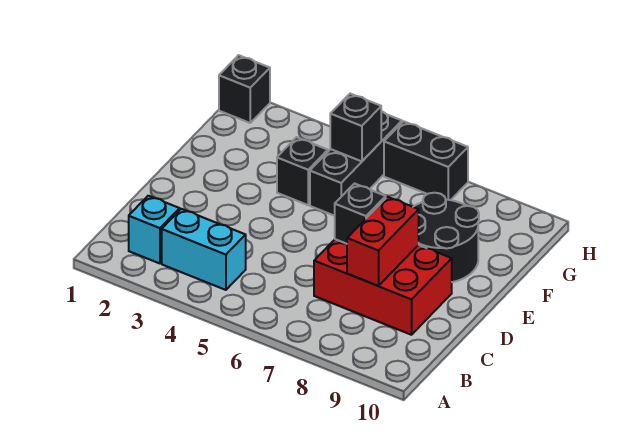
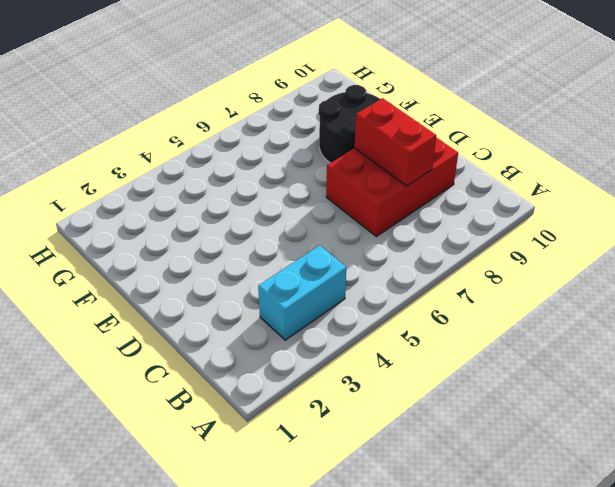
none -> cyan 1x1 brick [129,196,180,263]
none -> black 1x1 brick [277,137,328,205]

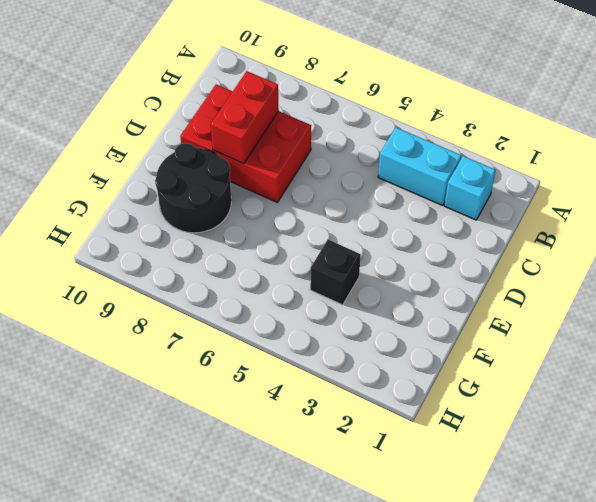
none -> black 1x3 brick [310,111,402,216]
none -> black 1x1 brick [219,55,270,123]

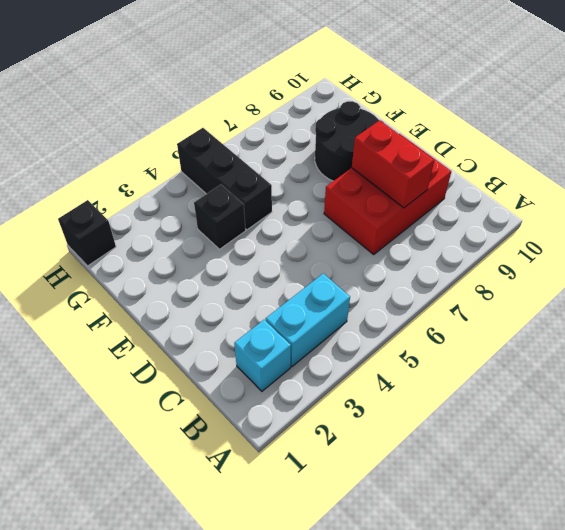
none -> black 1x2 brick [384,121,468,200]
none -> black 1x1 brick [335,184,386,244]

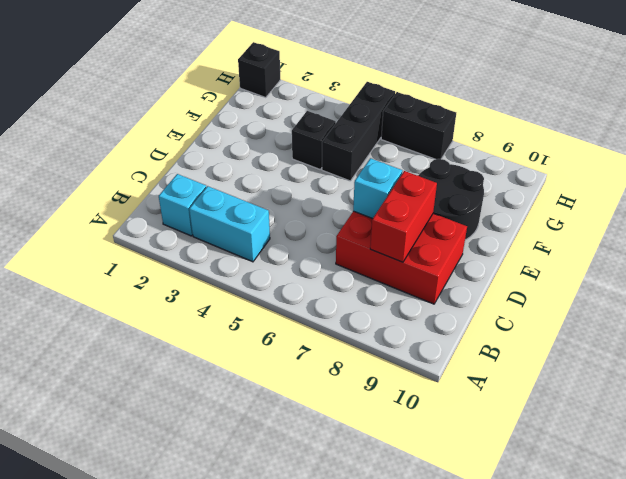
cyan 1x1 brick [353,158,402,219] -> black 1x1 brick [335,184,386,244]
none -> black 1x1 brick [330,94,381,161]

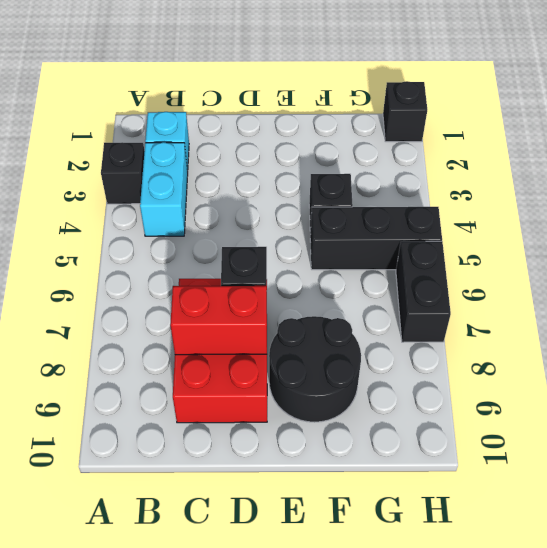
black 1x1 brick [101,142,145,204] -> black 1x1 brick moved to [330,94,381,161]

